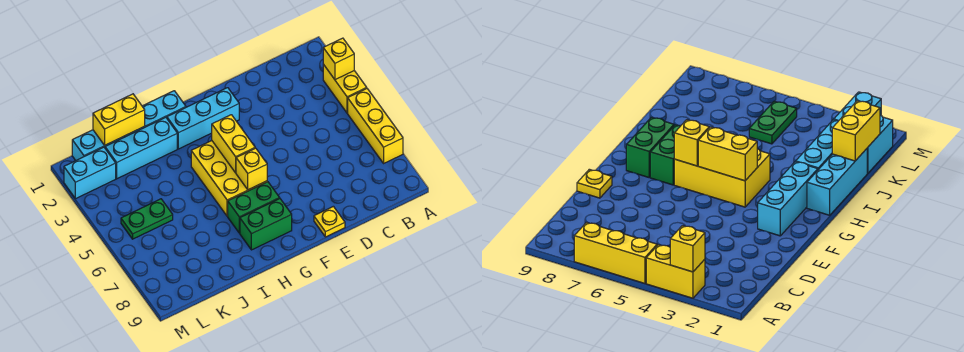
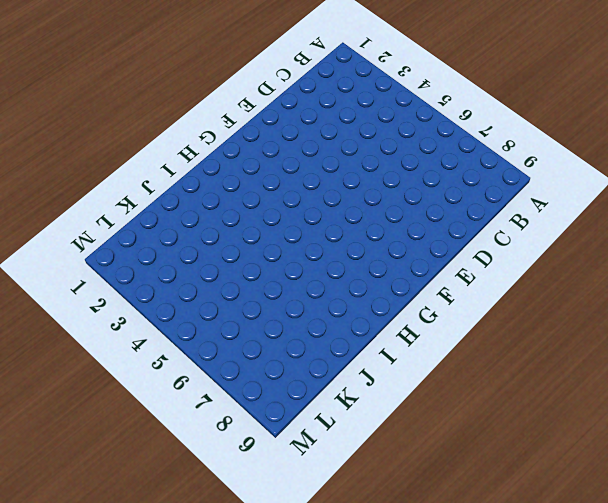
none -> yellow 1x2 brick [323,64,367,113]
none -> yellow 1x3 brick [348,89,403,163]
none -> yellow 1x1 plate [314,206,345,237]

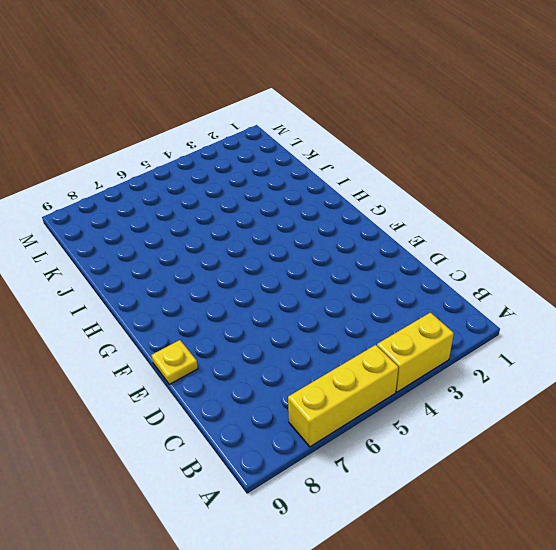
none -> cyan 1x3 brick [167,88,239,149]
none -> yellow 2x3 brick [191,141,267,216]
none -> green 1x2 brick [228,182,280,233]

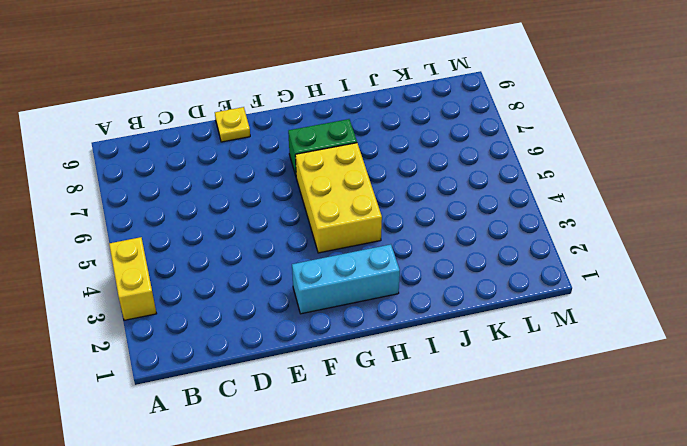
none -> yellow 1x3 brick [348,89,403,163]
none -> green 1x2 brick [240,199,292,250]
none -> cyan 1x3 brick [124,91,186,137]

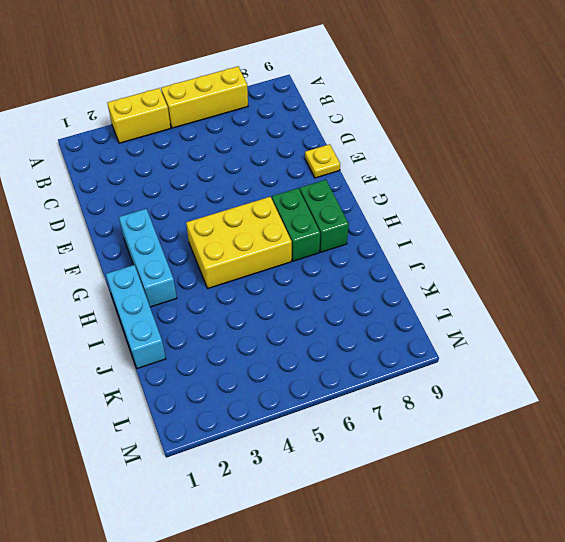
none -> cyan 1x3 brick [105,117,177,179]
none -> cyan 1x2 brick [72,130,124,160]
none -> green 1x2 plate [121,199,173,239]

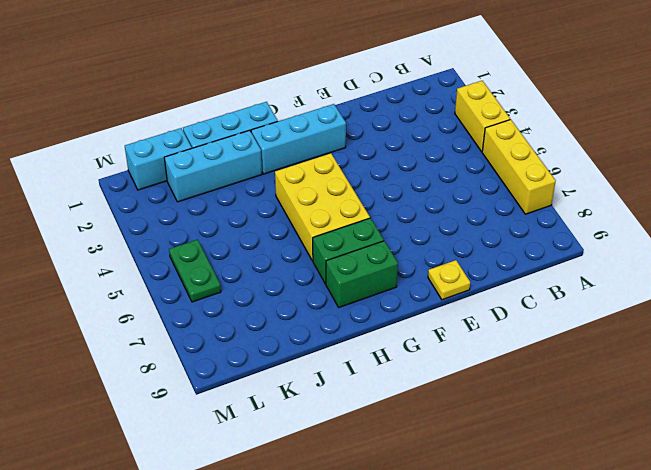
green 1x2 plate [169,240,221,302] -> green 1x2 plate turned to [121,199,173,239]
none -> cyan 1x2 brick [64,147,116,199]
none -> yellow 1x1 brick [323,38,354,80]
none -> yellow 1x2 brick [212,115,255,173]

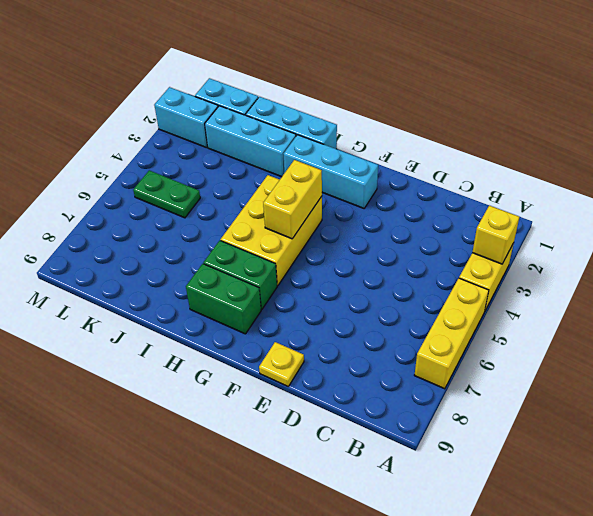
none -> yellow 1x1 brick [236,148,267,190]
none -> yellow 1x2 brick [93,94,145,145]

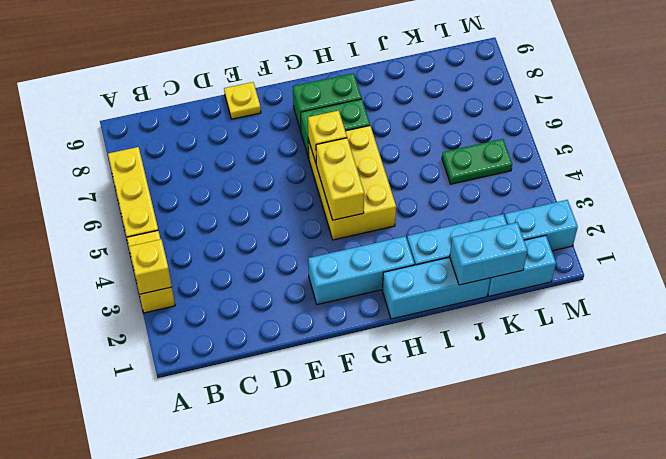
cyan 1x2 brick [450,223,527,285] -> yellow 1x2 brick [93,94,145,145]

